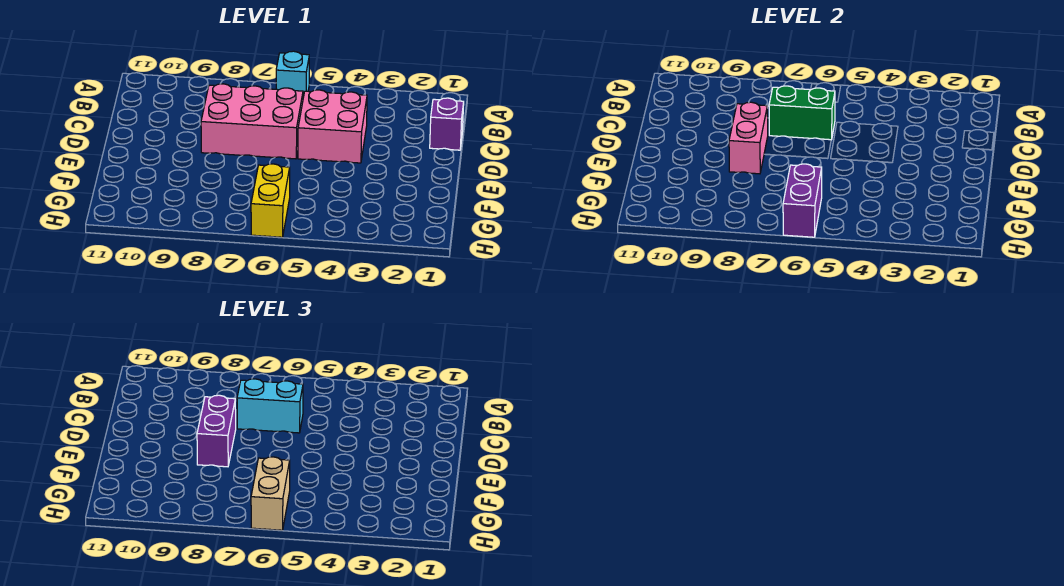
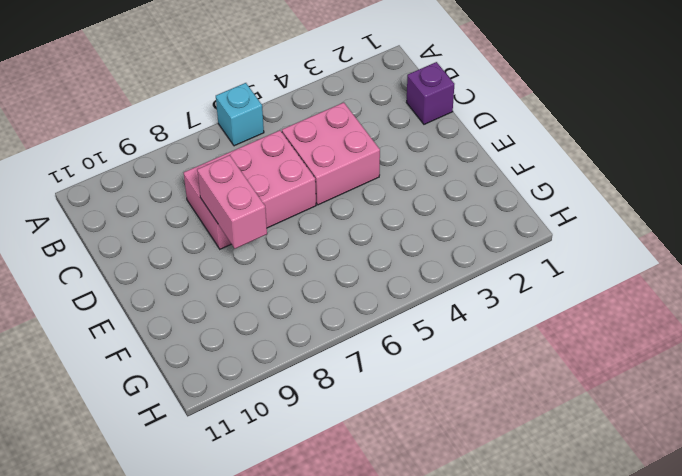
none -> yellow 1x2 brick [251,164,290,237]
none -> green 1x2 brick [769,86,835,140]

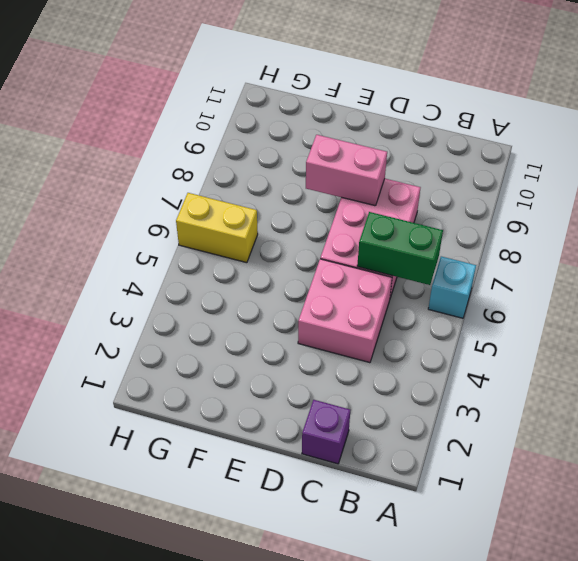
green 1x2 brick [357,212,443,285] -> green 1x2 brick turned to [769,86,835,140]
none -> purple 1x2 brick [783,164,822,237]
none -> cyan 1x2 brick [237,379,303,433]

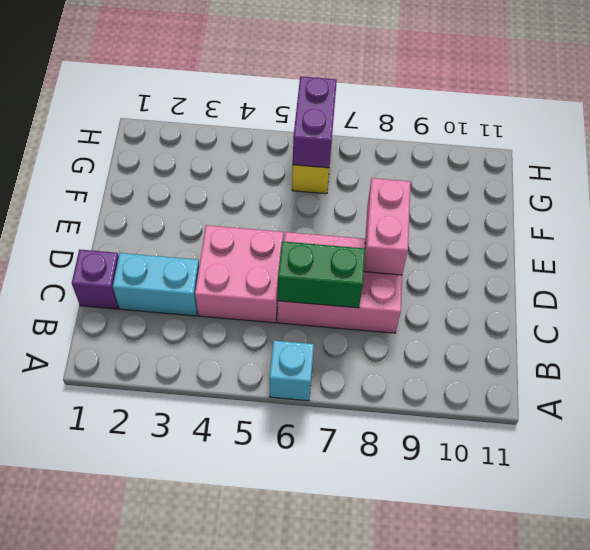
cyan 1x2 brick [113,253,199,316] -> cyan 1x2 brick moved to [237,379,303,433]
none -> purple 1x2 brick [197,395,236,467]
none -> tan 1x2 brick [251,457,290,530]

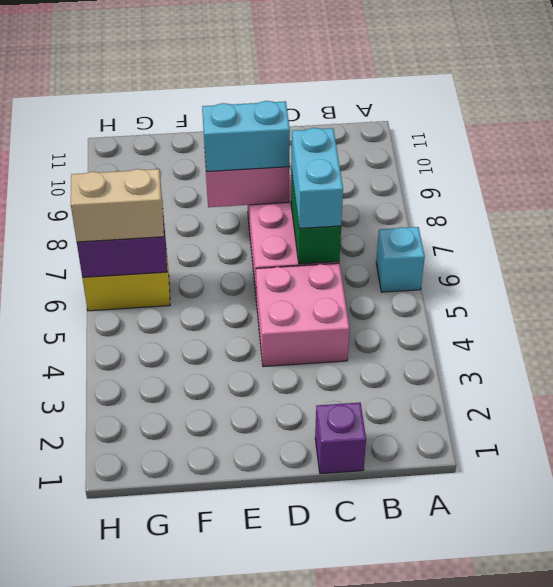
cyan 1x2 brick [202,101,290,172] -> purple 1x2 brick [197,395,236,467]

